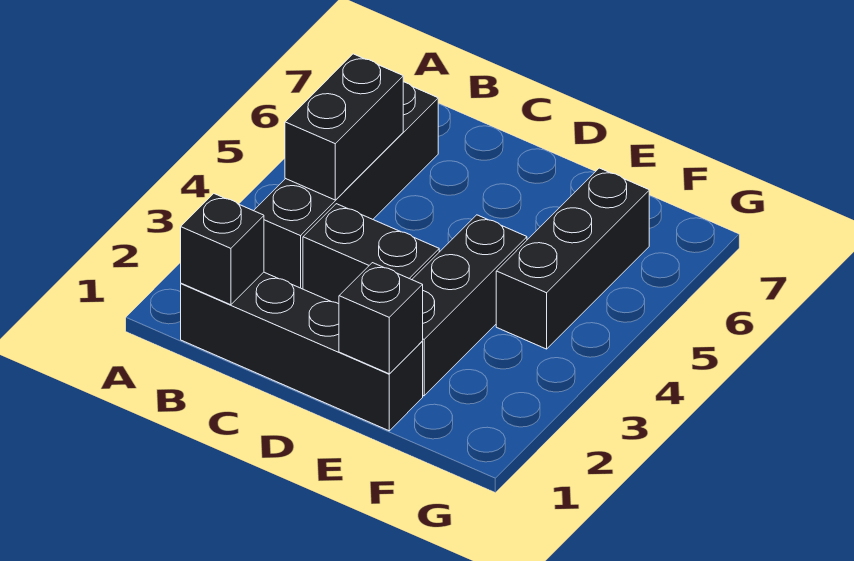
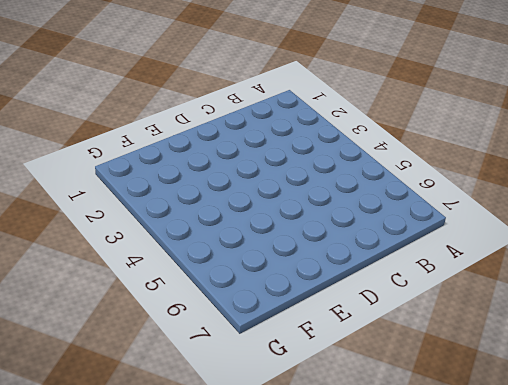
none -> black 1x4 brick [181,272,423,431]
none -> black 1x4 brick [254,82,438,289]

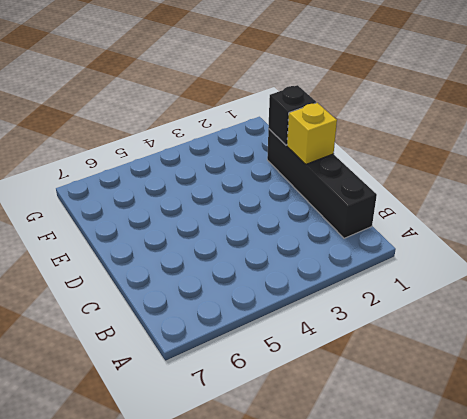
yellow 1x1 brick [287,103,337,164] -> none
none -> black 1x4 brick [254,82,438,289]
none -> black 1x2 brick [303,204,439,304]

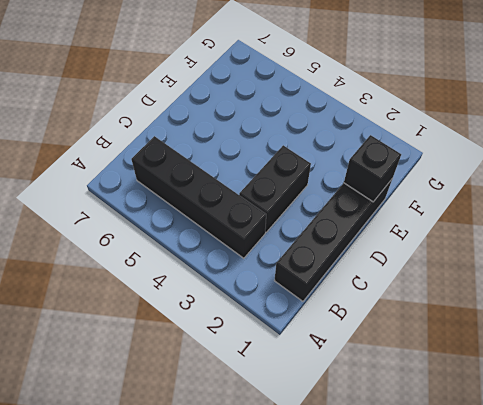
none -> black 1x3 brick [412,215,527,396]
none -> black 1x3 brick [496,168,649,349]

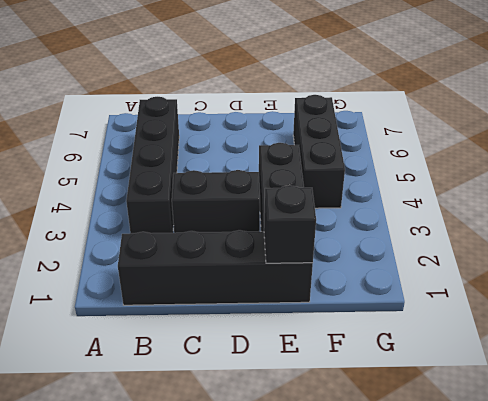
none -> black 1x1 brick [181,194,264,305]
none -> black 1x2 brick [285,54,403,200]

